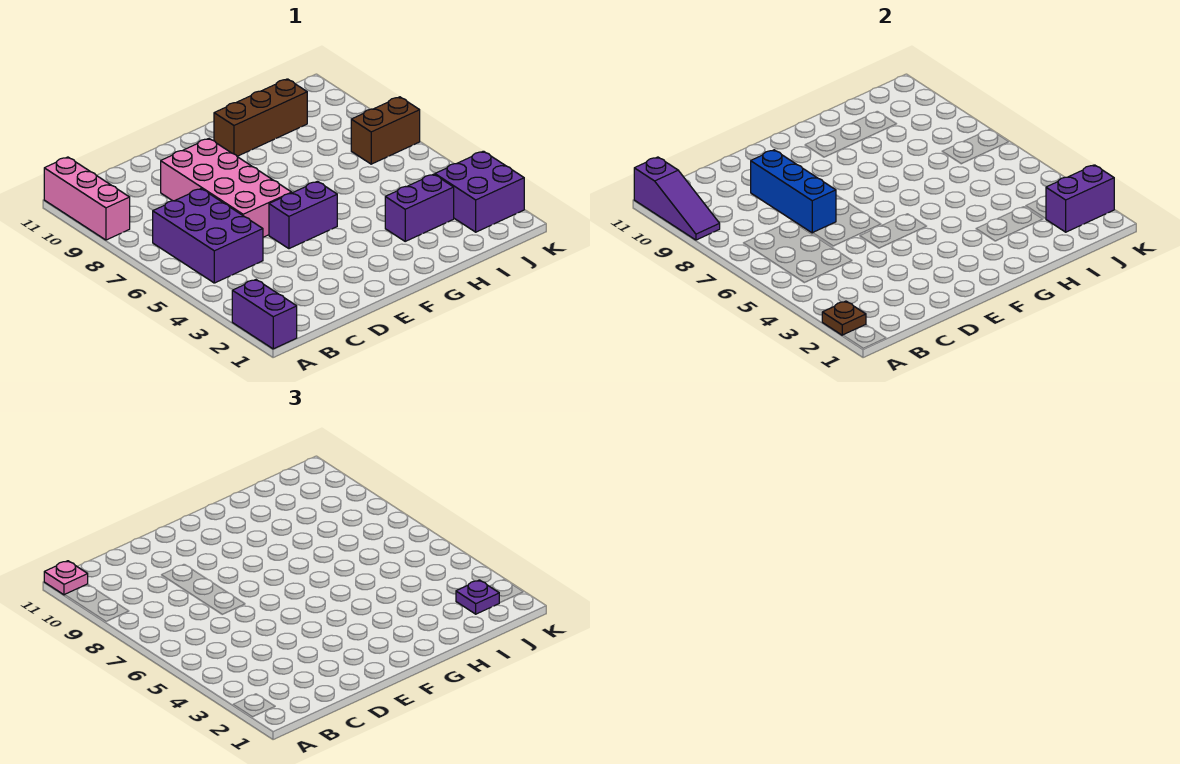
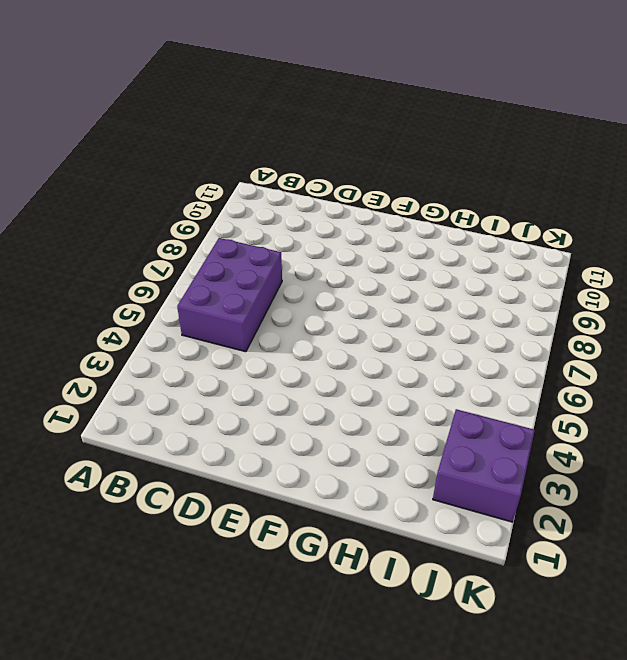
none -> purple 1x2 brick [232,280,297,349]
none -> pink 1x3 brick [44,157,130,240]
none -> pink 2x4 brick [161,139,292,237]

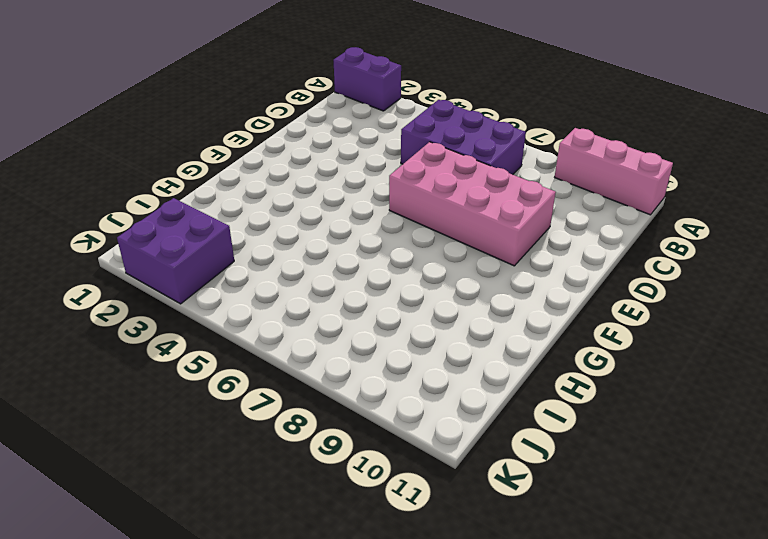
none -> purple 1x2 brick [269,181,337,249]
none -> brown 1x3 brick [214,79,307,156]
none -> purple 1x2 brick [385,174,454,241]

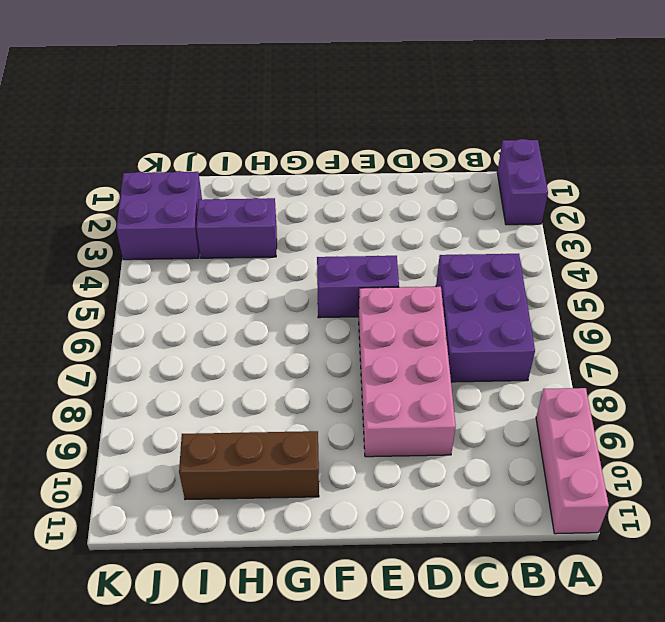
none -> brown 1x2 brick [351,97,420,164]
none -> brown 1x1 plate [822,301,866,335]
none -> purple 1x3 slope [634,157,720,240]

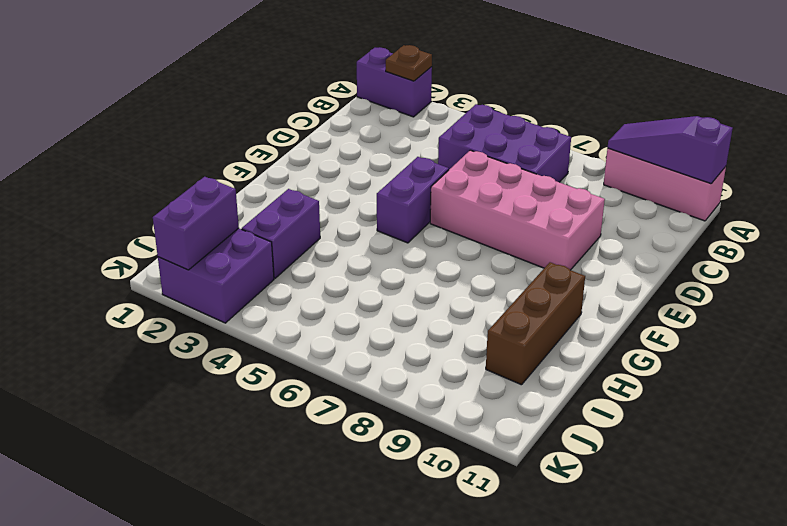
none -> brown 1x2 brick [351,97,420,164]
none -> blue 1x3 brick [751,150,836,233]
none -> pink 1x1 plate [44,561,88,595]

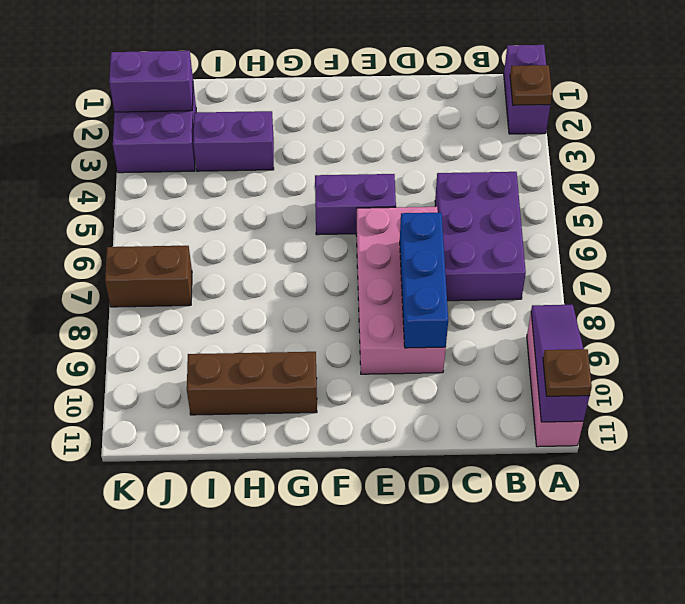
brown 1x1 plate [543,349,592,396] -> pink 1x1 plate [44,561,88,595]
none -> purple 1x1 plate [456,580,499,614]

